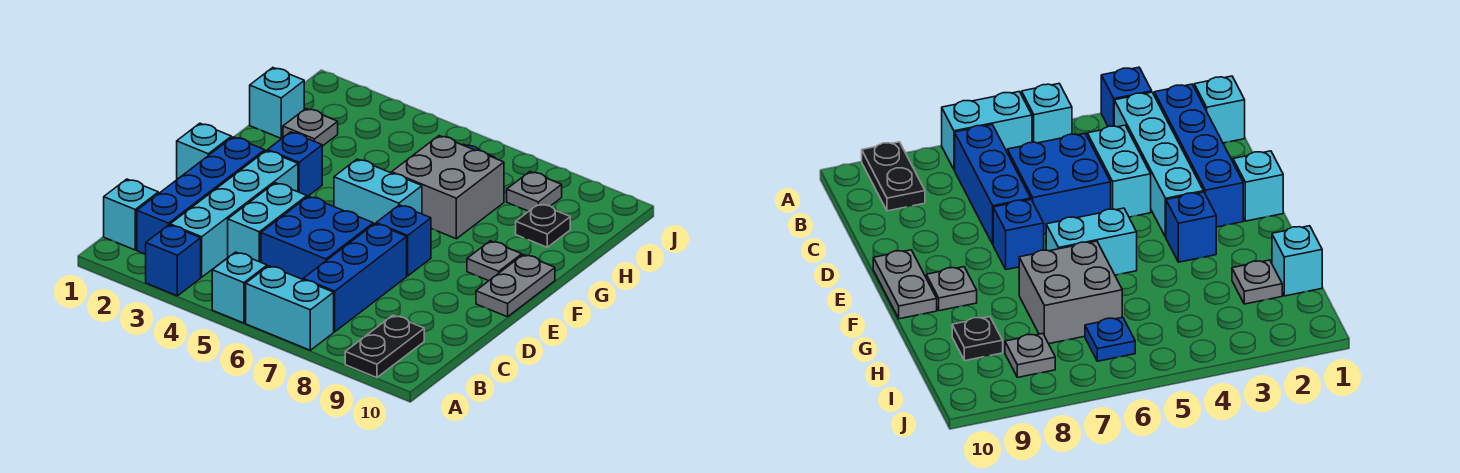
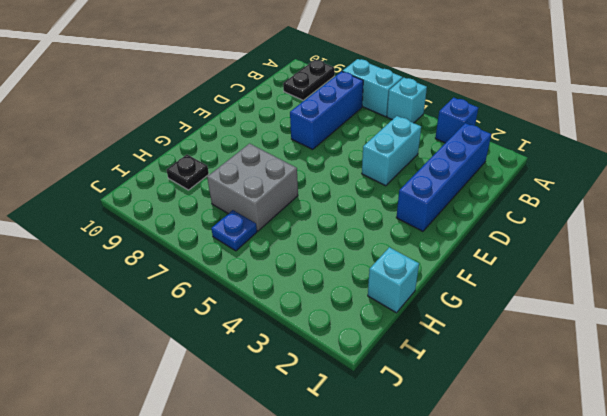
none -> cyan 1x1 brick [104,179,158,250]
none -> cyan 1x4 brick [170,151,298,277]
none -> blue 2x2 brick [261,196,373,279]

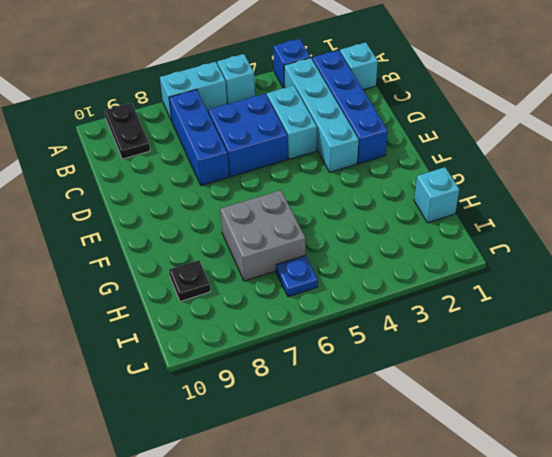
none -> cyan 1x1 brick [177,123,231,179]
none -> blue 1x1 brick [376,205,431,276]
none -> grey 1x2 plate [476,255,555,317]

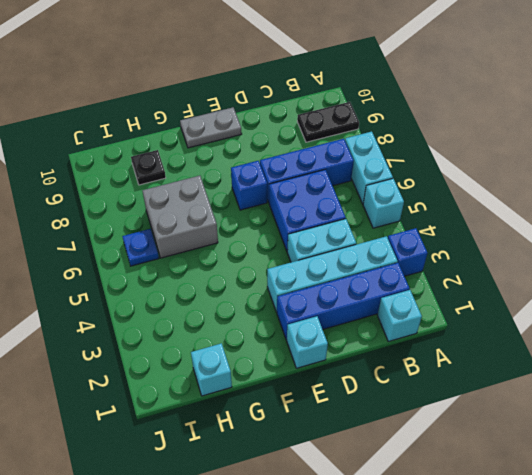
none -> blue 1x1 brick [267,132,322,197]
none -> cyan 1x2 brick [334,159,422,225]
none -> grey 1x1 plate [467,241,522,281]

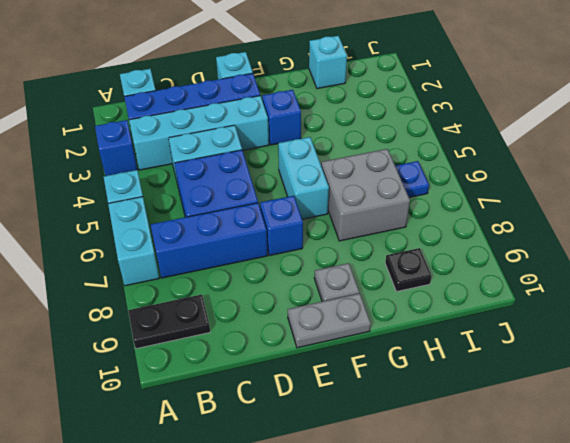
none -> grey 1x1 plate [283,109,338,146]
none -> grey 1x1 plate [507,172,562,211]

